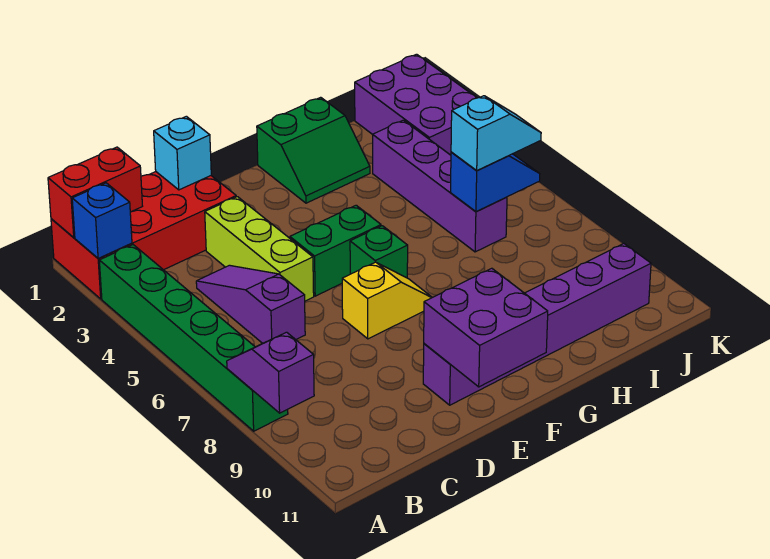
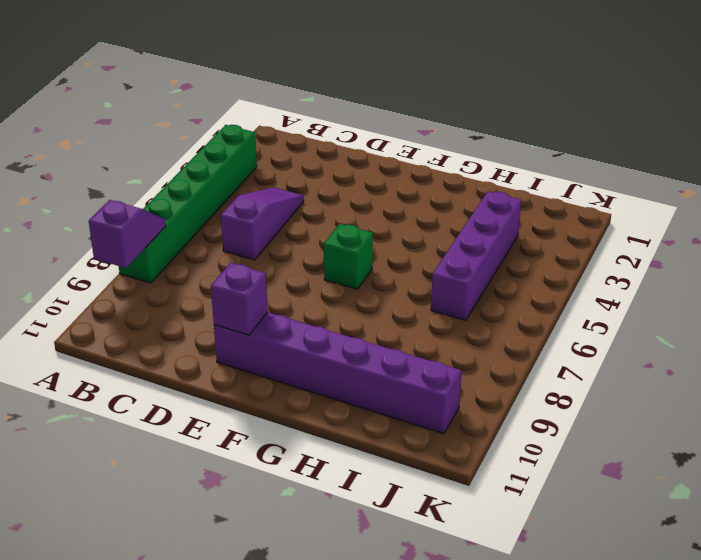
purple 1x1 brick [211,263,268,335] -> purple 2x2 brick [424,268,548,387]
none -> red 2x4 brick [51,172,236,299]
none -> lime 1x3 brick [205,197,314,301]
none -> green 1x2 brick [290,205,381,296]

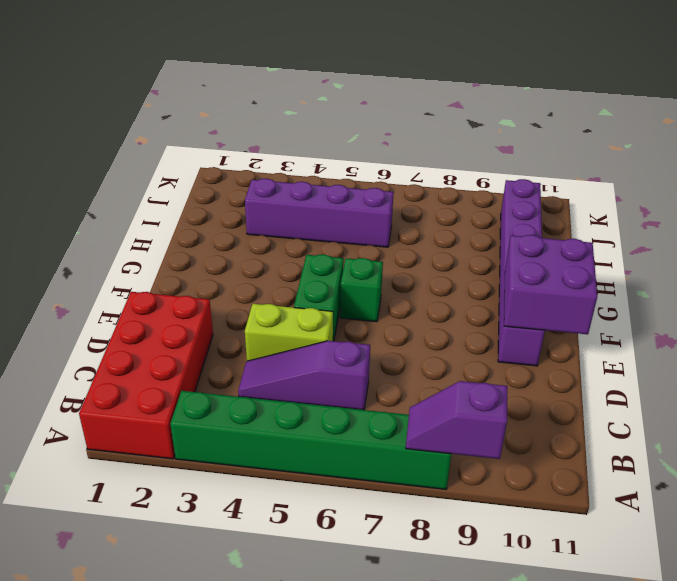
lime 1x2 brick [245,304,333,361] -> lime 1x3 brick [205,197,314,301]
none -> yellow 1x2 slope [342,262,432,339]
none -> green 2x2 slope [257,97,370,203]
none -> purple 2x3 brick [355,54,477,155]

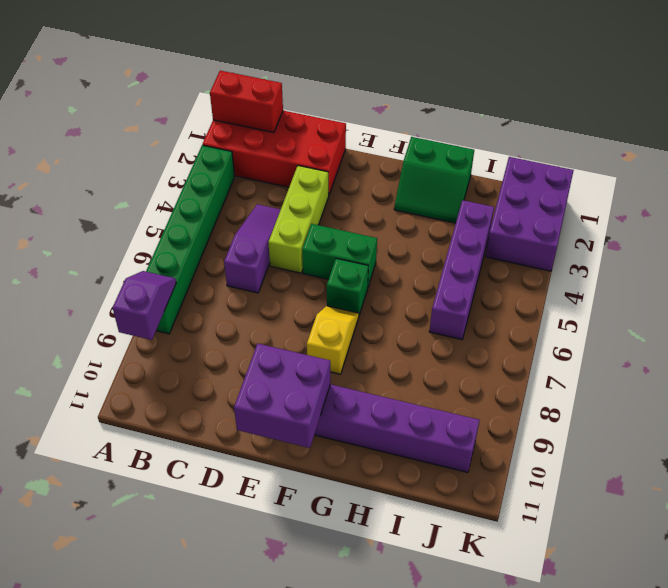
yellow 1x2 slope [307,306,359,374] -> yellow 1x2 slope turned to [342,262,432,339]
none -> blue 1x1 brick [72,183,132,258]
none -> cyan 1x1 brick [154,116,211,190]
none -> blue 1x2 slope [450,152,540,212]

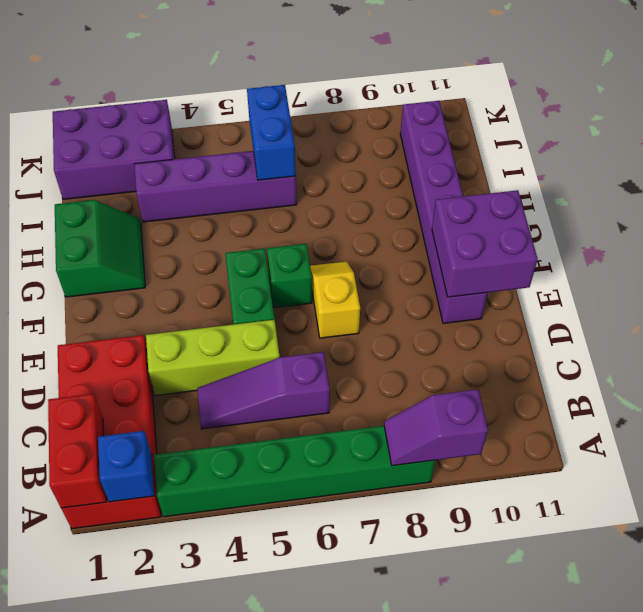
blue 1x2 brick [247,85,296,180] -> blue 1x2 slope [450,152,540,212]
none -> cyan 1x1 brick [154,116,211,190]
none -> cyan 1x2 slope [451,96,541,171]

